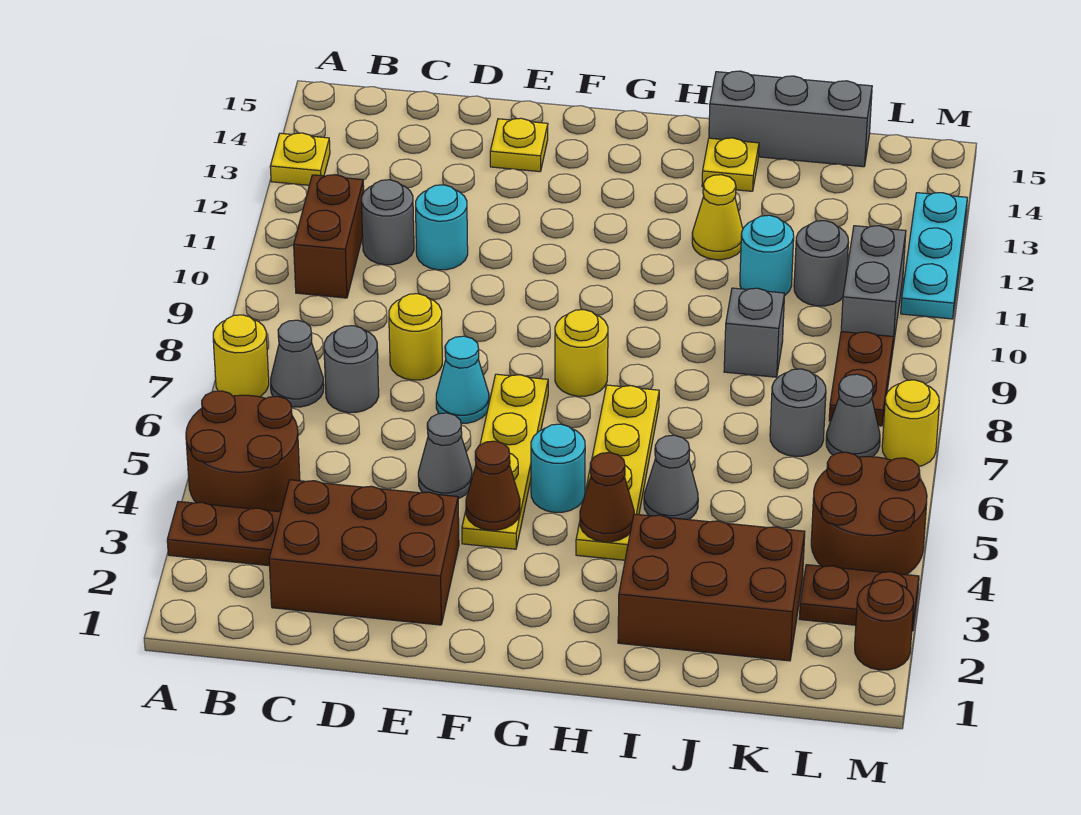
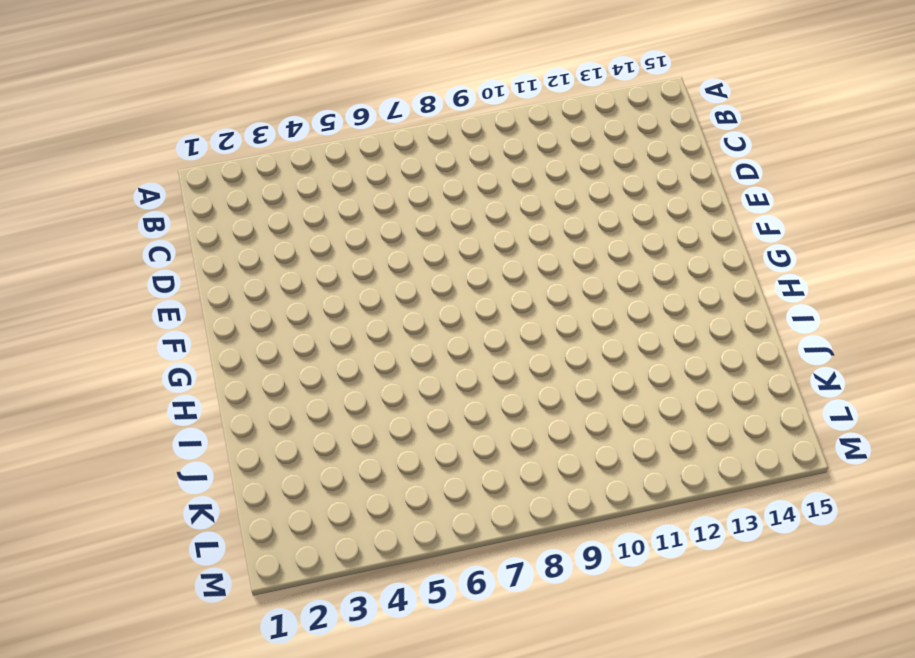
none -> brown 1x2 plate [167,501,281,566]
none -> brown 2x2 round brick [186,391,300,512]
none -> yellow 1x1 round brick [213,315,269,397]
none -> yellow 1x1 plate [270,133,330,185]

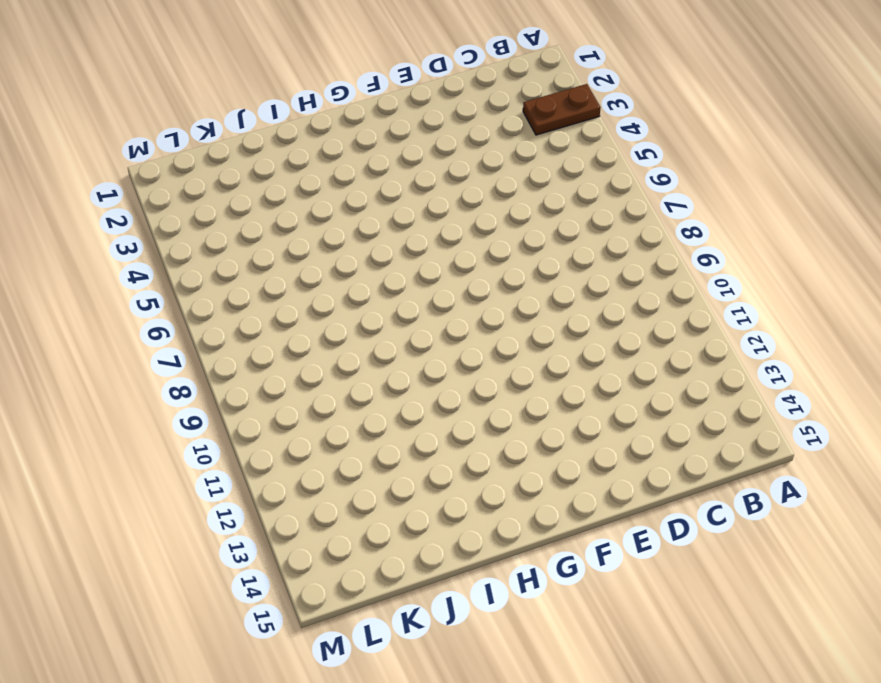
none -> brown 2x2 round brick [186,391,300,512]
none -> yellow 1x1 round brick [213,315,269,397]
none -> yellow 1x1 plate [270,133,330,185]
none -> grey 1x1 cone [271,320,324,407]

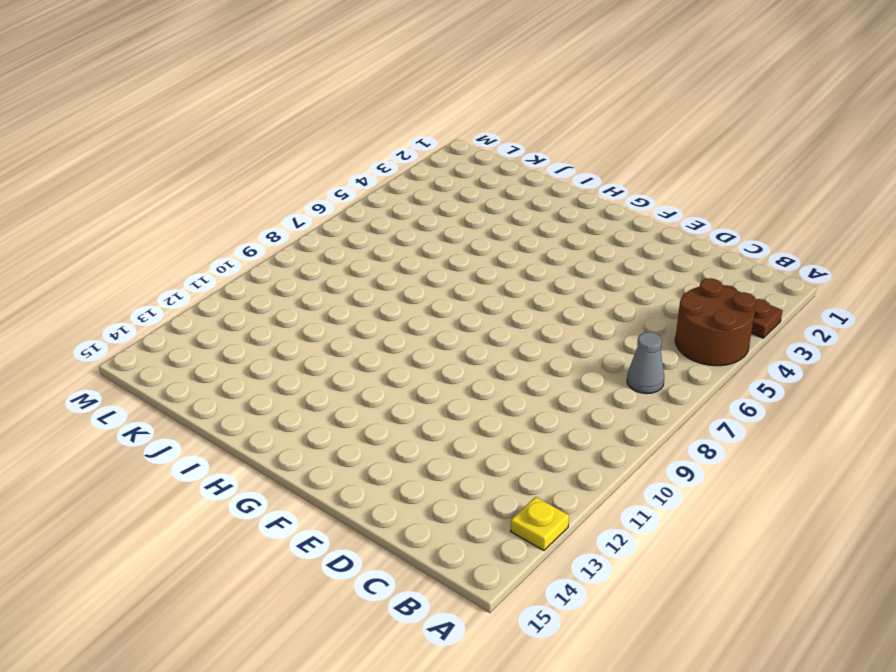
none -> yellow 1x1 round brick [213,315,269,397]
none -> brown 1x2 brick [294,175,364,298]
none -> brown 2x3 brick [269,480,459,625]
none -> grey 1x1 round brick [324,326,379,413]

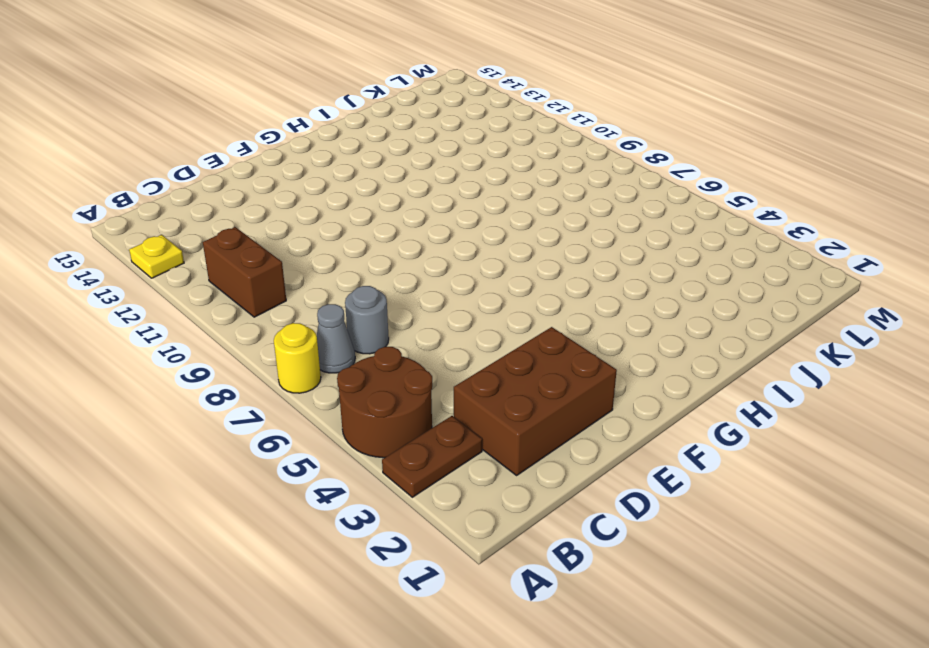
none -> grey 1x1 round brick [362,180,414,265]
none -> yellow 1x1 round brick [389,294,442,380]
none -> cyan 1x1 round brick [416,185,468,270]
none -> grey 1x1 cone [418,413,472,499]

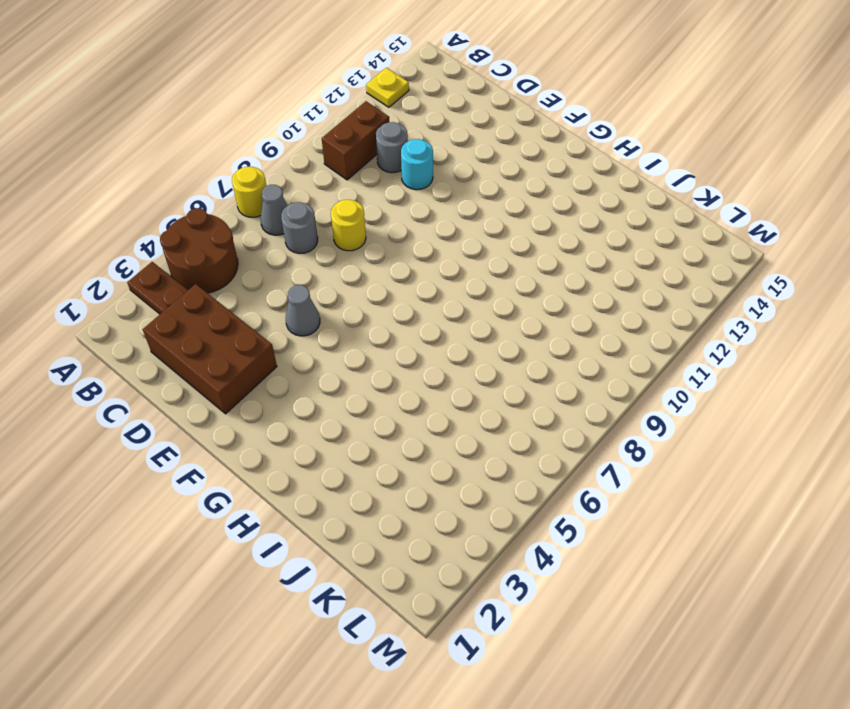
none -> cyan 1x1 cone [436,336,489,423]
none -> yellow 1x1 plate [490,118,548,172]
none -> yellow 1x4 plate [462,374,548,549]
none -> cyan 1x1 round brick [531,424,585,512]

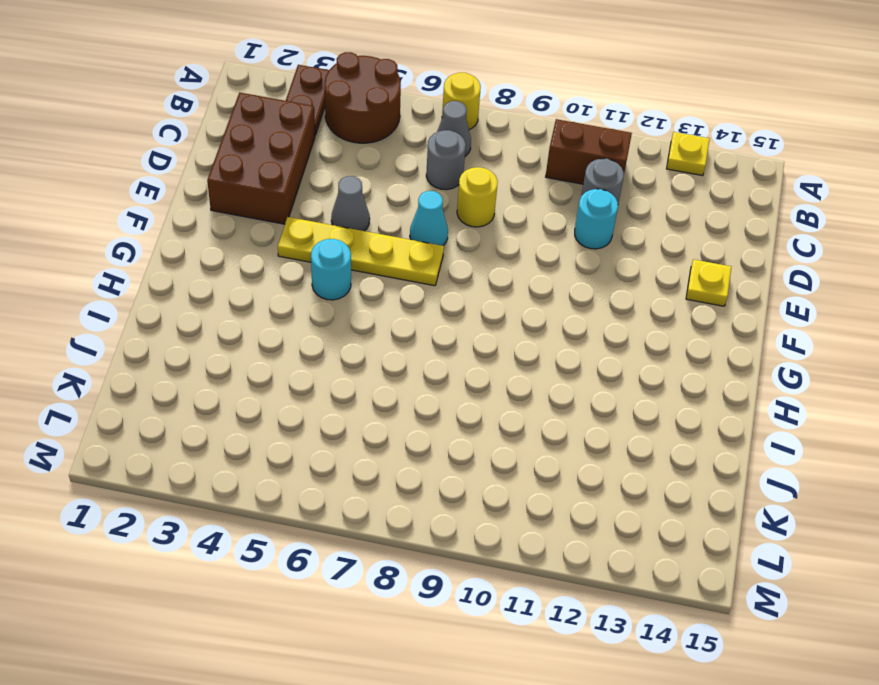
none -> yellow 1x1 round brick [555,310,608,396]
none -> yellow 1x4 plate [576,385,659,560]
none -> brown 2x3 brick [618,514,805,661]
none -> grey 1x1 cone [644,435,698,520]

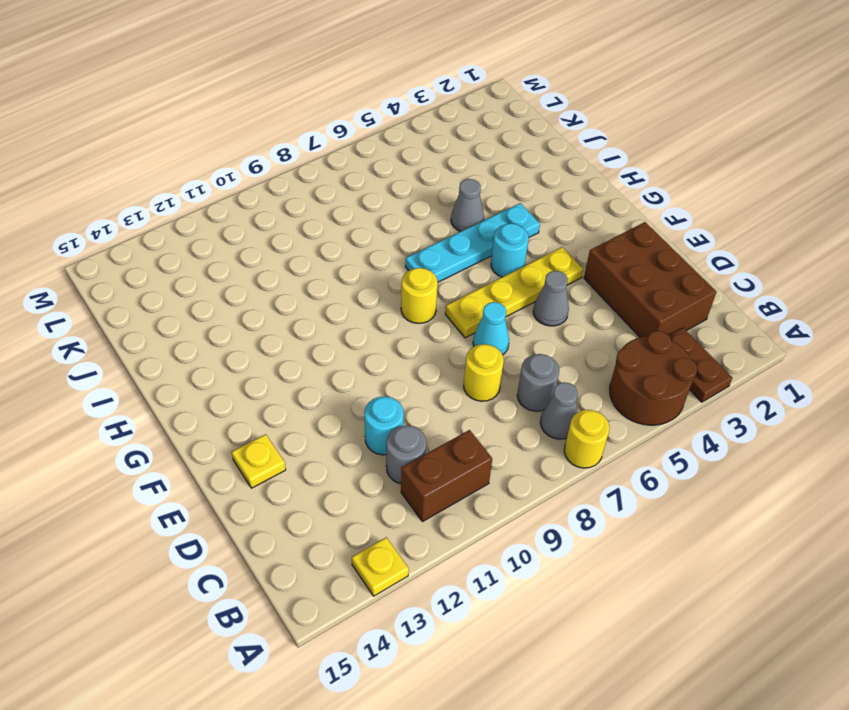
cyan 1x4 plate [405,203,540,282] -> yellow 1x4 plate [576,385,659,560]
none -> brown 2x3 brick [618,514,805,661]
none -> yellow 1x1 cone [692,175,743,260]
none -> yellow 1x1 plate [702,138,759,191]
none -> grey 1x3 brick [709,71,872,167]

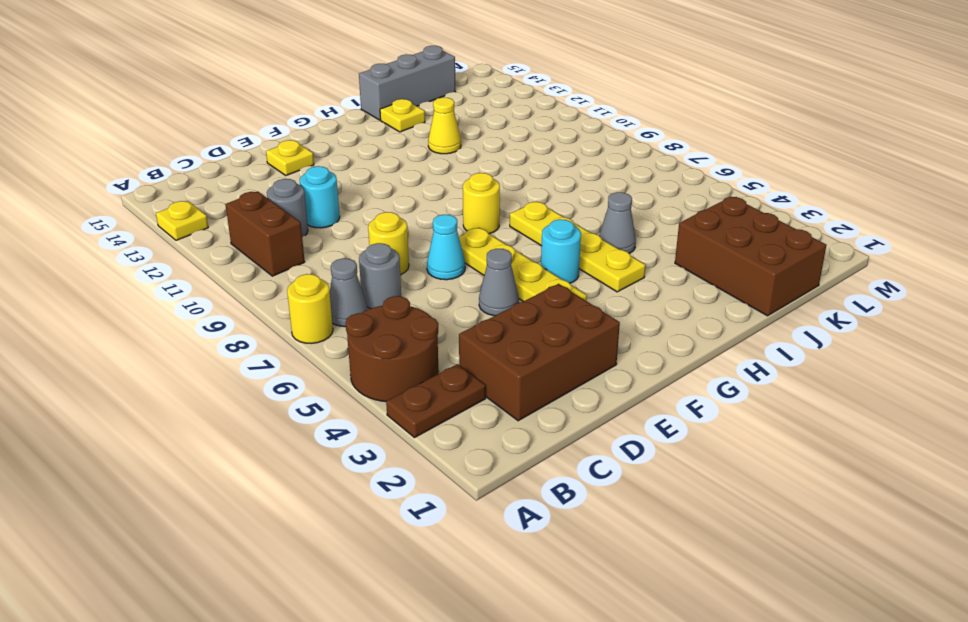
brown 2x3 brick [675,197,826,316] -> brown 2x3 brick turned to [618,514,805,661]
none -> grey 1x1 brick [724,288,785,377]
none -> cyan 1x1 round brick [740,215,794,296]
none -> grey 1x1 round brick [770,369,826,456]
none -> grey 1x1 round brick [794,221,849,306]

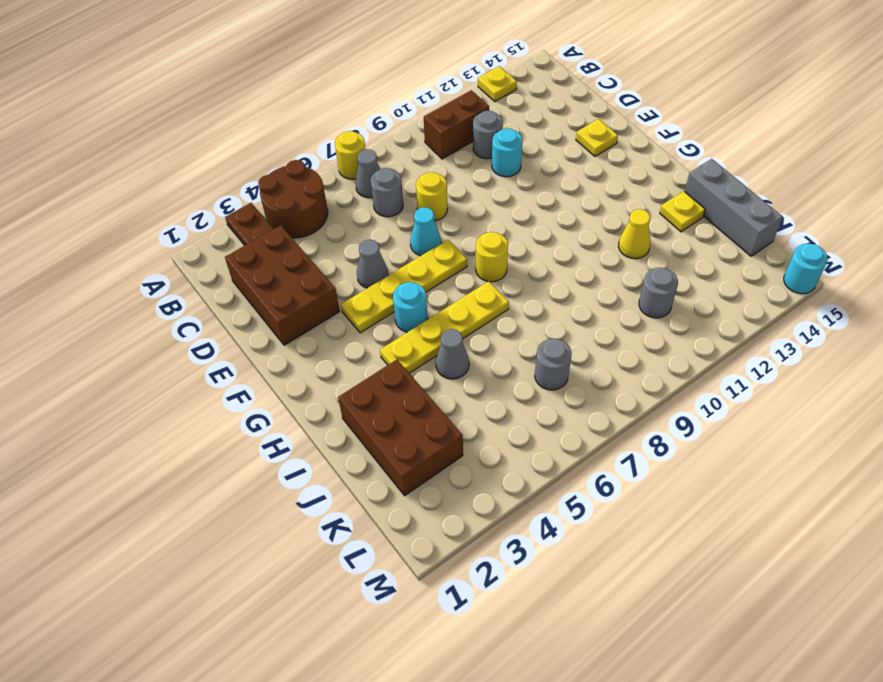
cyan 1x1 round brick [784,244,828,294] -> cyan 1x1 round brick moved to [740,215,794,296]
none -> grey 1x1 brick [724,288,785,377]
none -> brown 1x2 plate [799,565,919,631]
none -> brown 2x2 round brick [811,452,927,575]
none -> grey 1x1 cone [826,374,880,457]

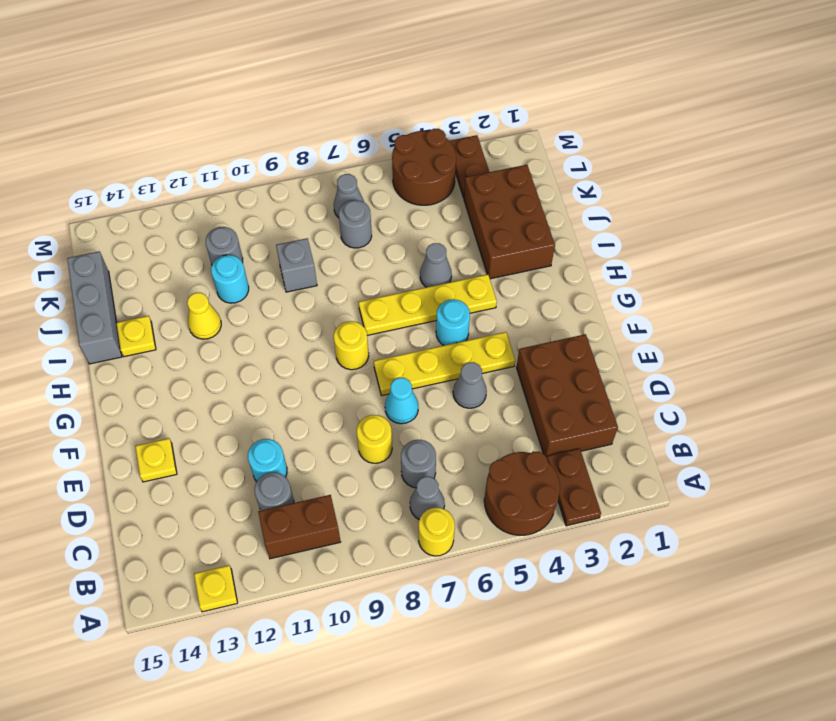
none -> brown 1x2 plate [829,332,894,426]
none -> grey 1x2 brick [841,226,906,346]
none -> brown 1x1 round brick [855,580,914,670]
none -> yellow 1x1 round brick [882,380,939,466]

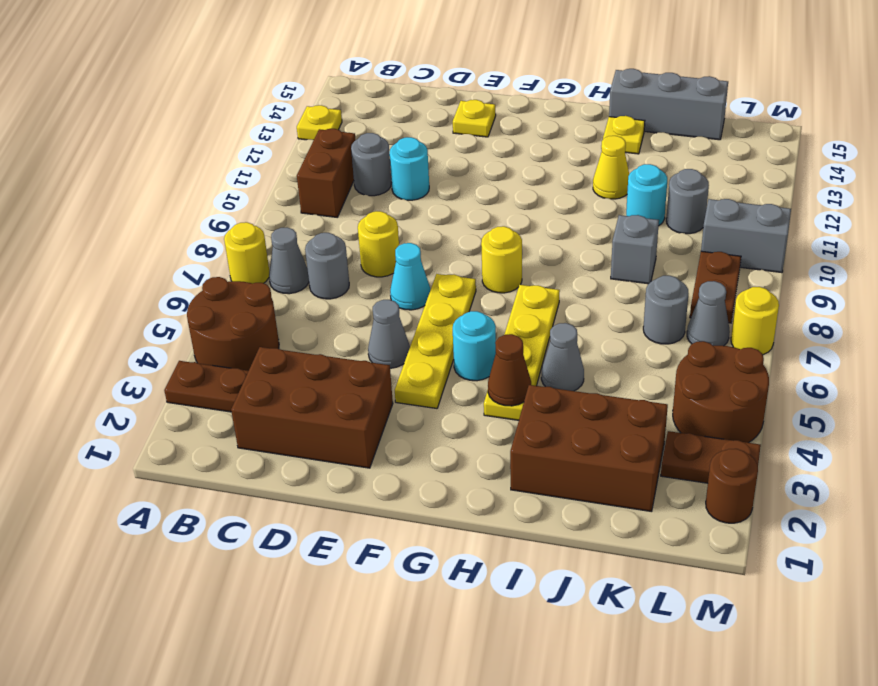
grey 1x2 brick [701,199,791,273] -> grey 1x2 brick turned to [841,226,906,346]
none -> cyan 1x3 plate [901,193,967,319]
none -> brown 1x1 cone [466,441,520,530]

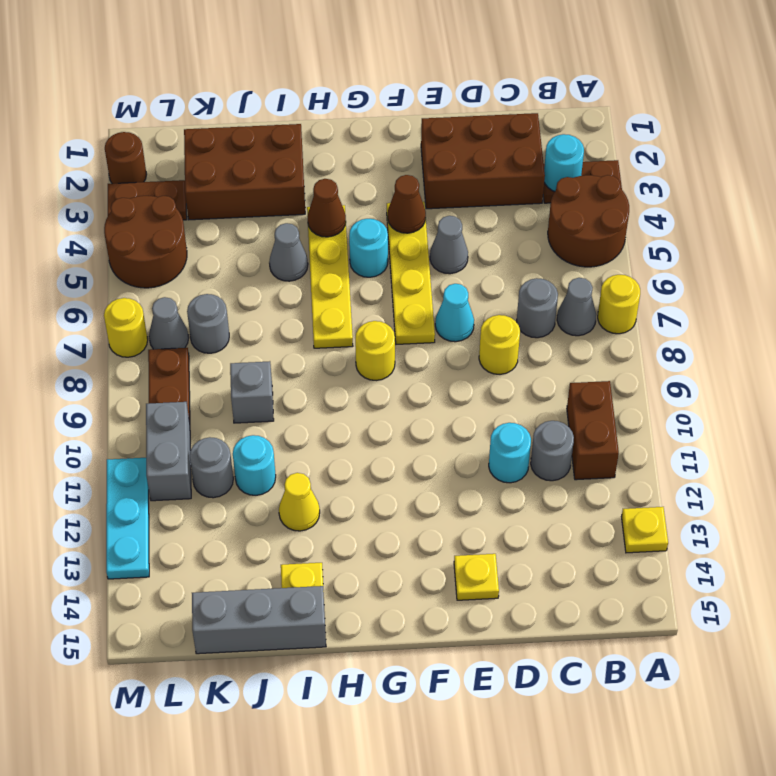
cyan 1x1 round brick [544,134,584,191] -> none

